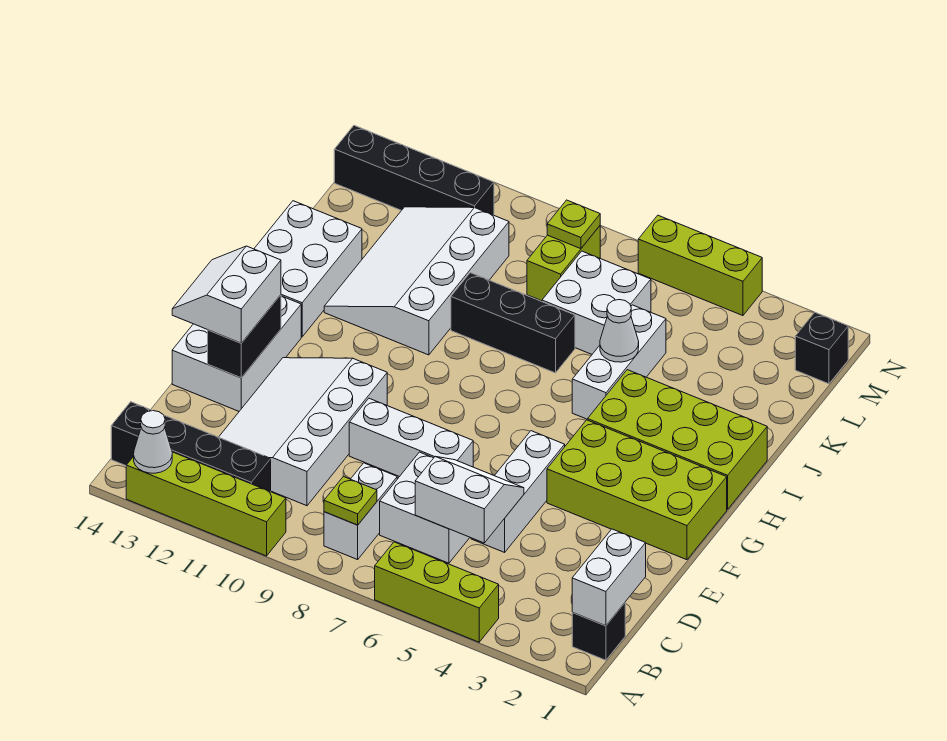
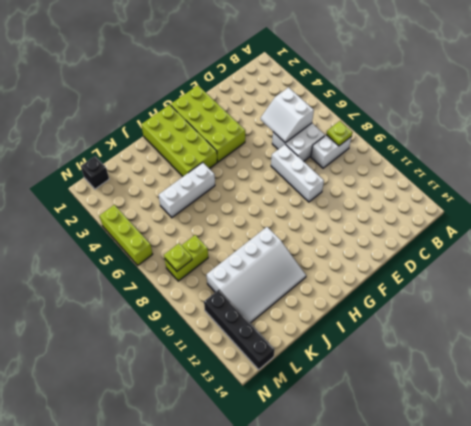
none -> lime 1x3 brick [375,542,499,642]
none -> lime 1x4 brick [126,452,286,556]
none -> black 1x1 brick [572,603,625,660]

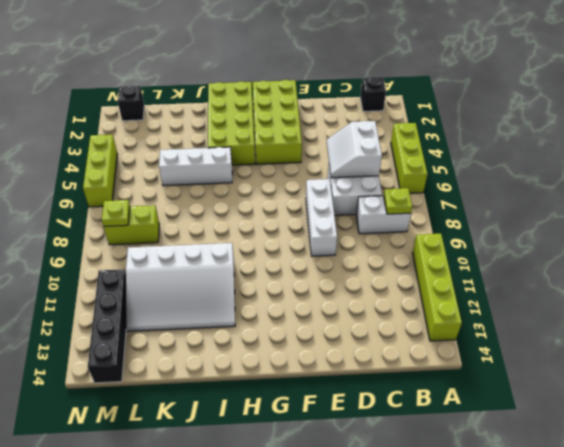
none -> black 1x4 brick [111,402,271,492]
none -> white 3x4 slope [219,358,387,506]
none -> white 1x3 brick [471,431,565,552]

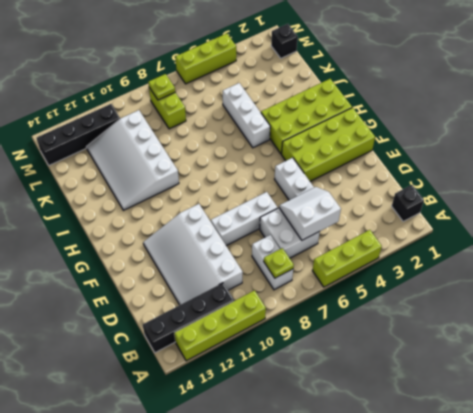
none -> white 2x3 brick [172,296,301,411]
none -> white 2x3 brick [254,201,362,337]
none -> black 1x3 brick [451,273,575,373]

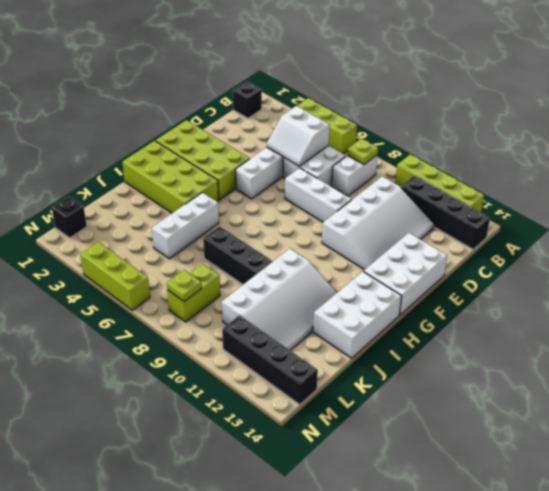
none -> white 2x2 brick [542,251,651,354]
none -> white 1x1 cone [134,411,172,473]
none -> white 1x2 brick [572,529,646,626]

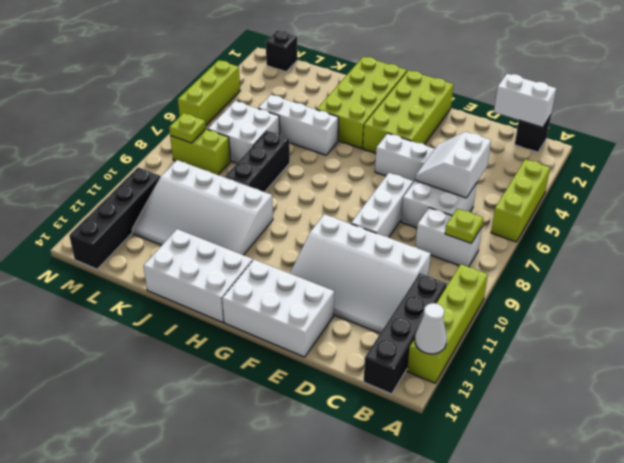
none -> black 1x2 brick [208,295,281,378]
none -> white 1x1 cone [600,300,639,362]
none -> white 2x2 slope [172,246,281,343]

